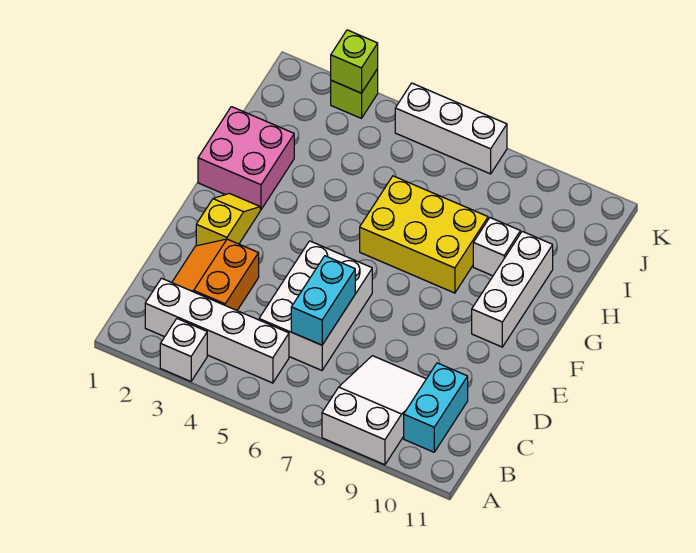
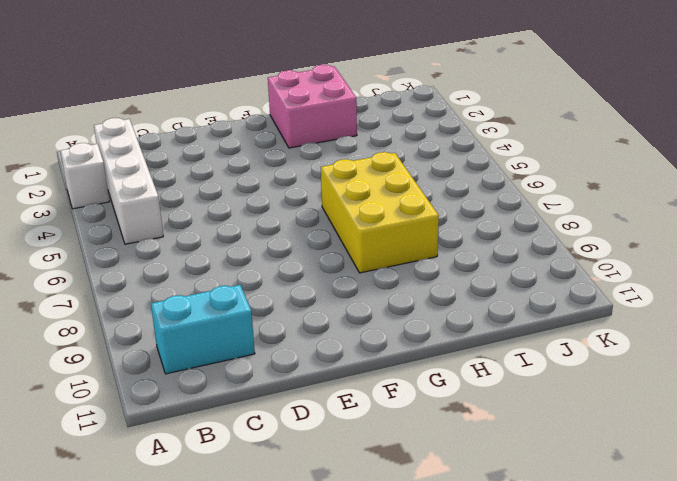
none -> white 2x3 slope [322,356,426,465]
none -> orange 2x2 slope [172,239,259,310]
none -> white 2x3 brick [259,241,372,370]

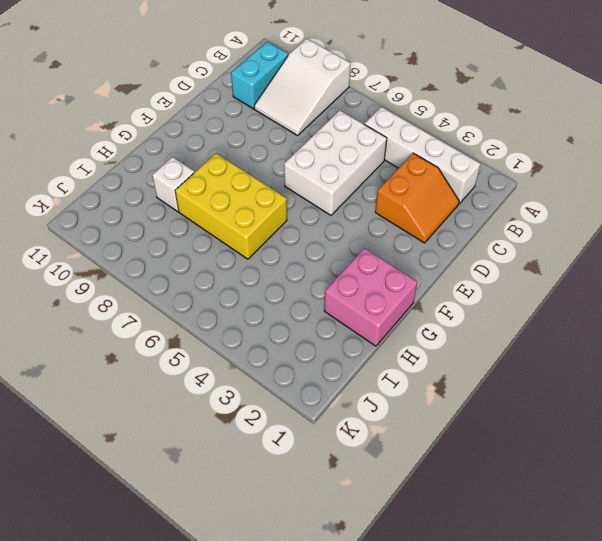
none -> white 1x1 brick [160,319,207,381]
none -> yellow 1x2 slope [196,194,260,246]
none -> white 1x3 brick [472,231,553,347]

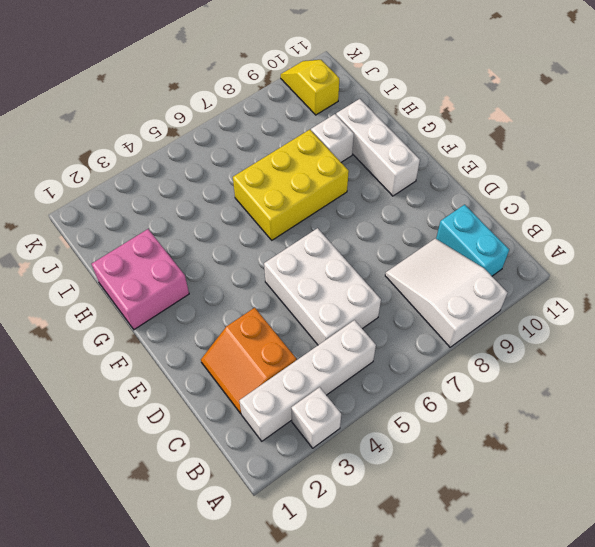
yellow 1x2 slope [281,60,339,115] -> yellow 1x2 slope moved to [196,194,260,246]
none -> lime 1x1 brick [331,69,378,118]
none -> white 1x3 brick [395,83,507,174]
none -> cyan 1x2 brick [291,256,355,345]

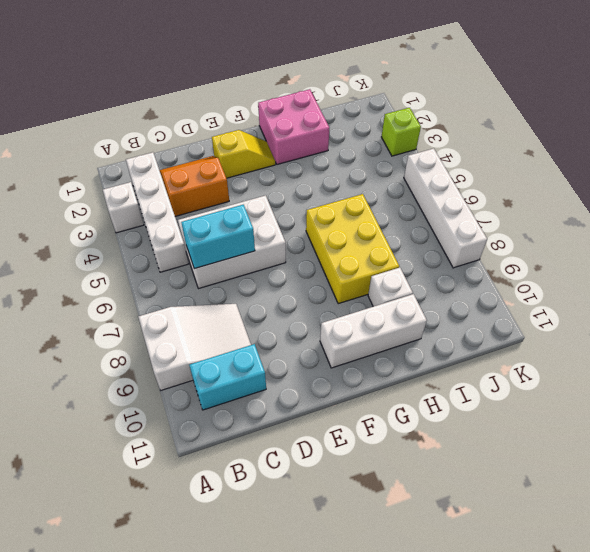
white 1x4 brick [404,148,487,268] -> white 1x3 brick [395,83,507,174]
none -> lime 1x1 brick [331,30,378,93]

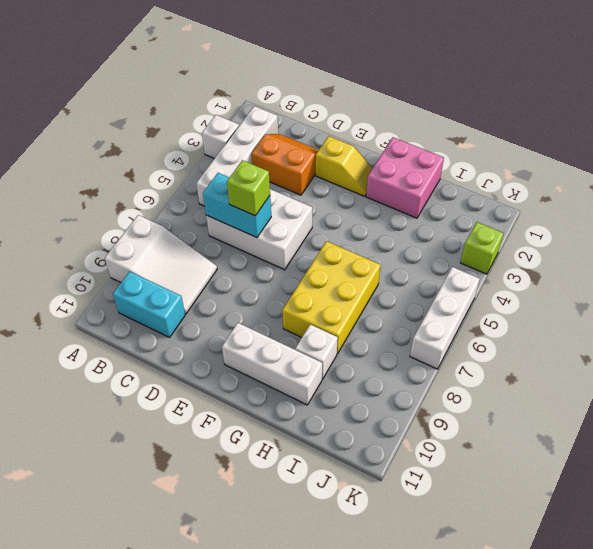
lime 1x1 brick [227,160,270,216] -> lime 1x1 brick moved to [331,30,378,93]

